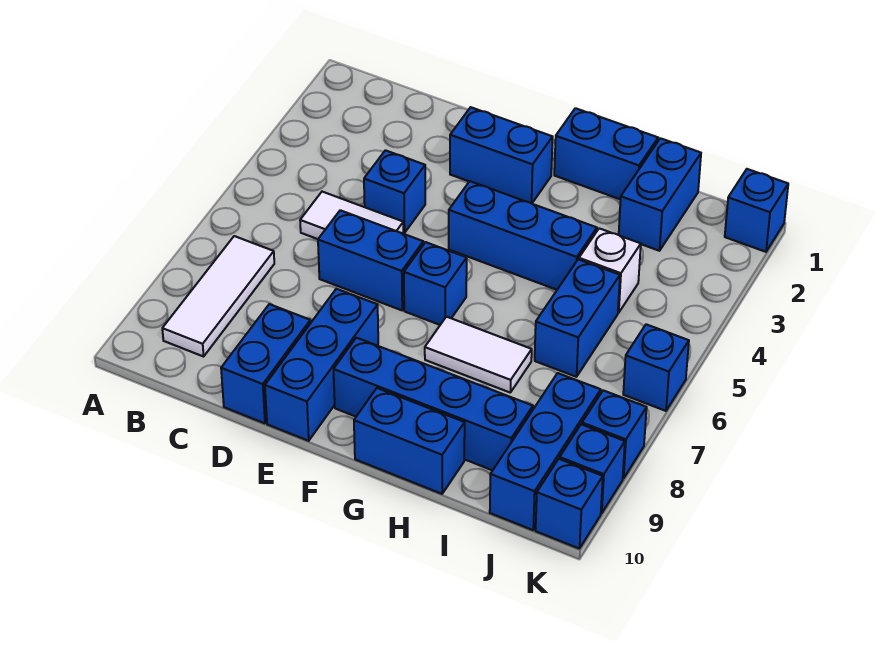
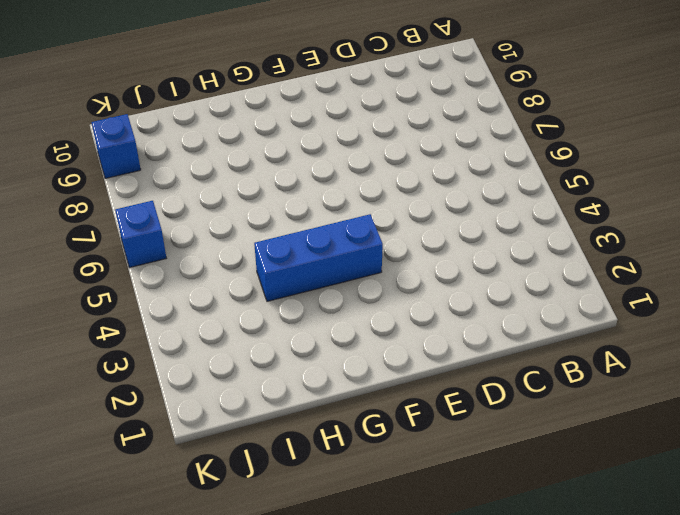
none -> white 1x3 tile [162,236,274,357]
none -> white 1x2 tile [300,192,404,239]
none -> blue 1x1 brick [364,150,425,233]

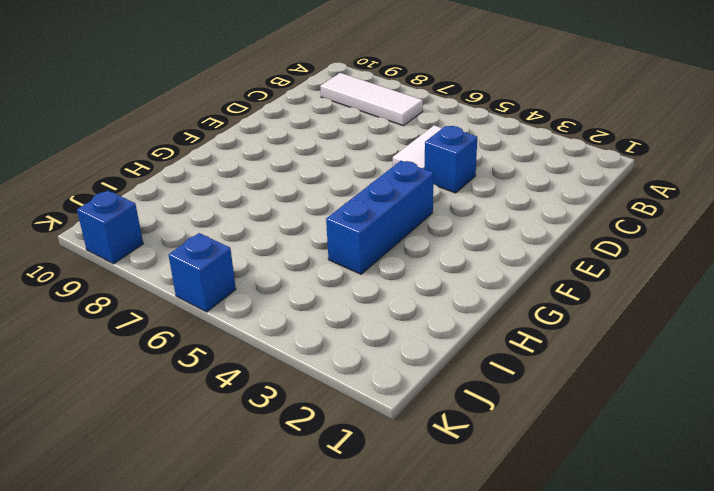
none -> blue 1x2 brick [318,210,423,310]
none -> blue 1x2 brick [221,304,311,423]
none -> blue 1x2 brick [450,107,553,203]

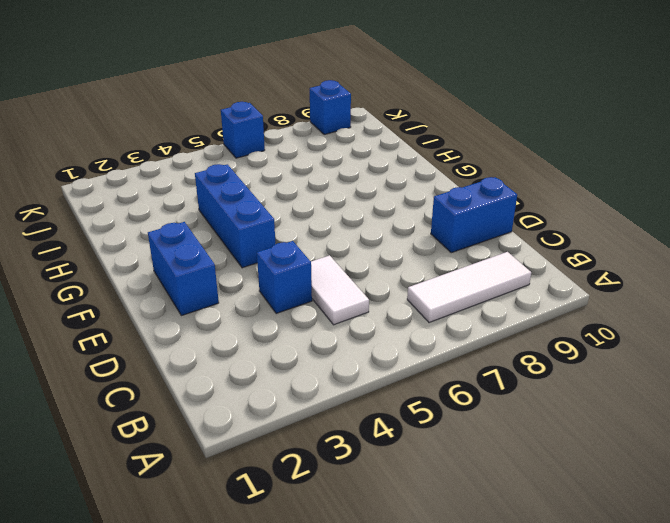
none -> blue 1x2 brick [318,210,423,310]
none -> blue 1x3 brick [265,289,378,441]
none -> blue 1x1 brick [404,242,467,325]

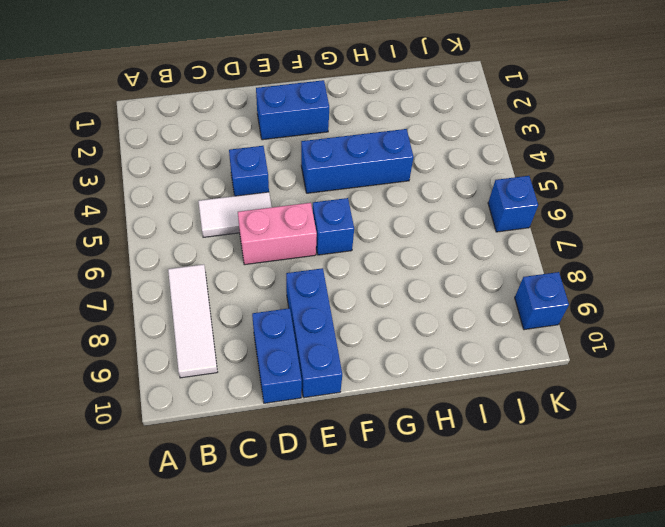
pink 1x2 brick [238,203,317,265] -> blue 1x2 brick [318,210,423,310]
none -> blue 1x4 brick [334,338,533,470]
none -> blue 1x2 brick [554,108,658,199]
none -> white 1x2 tile [425,317,532,392]

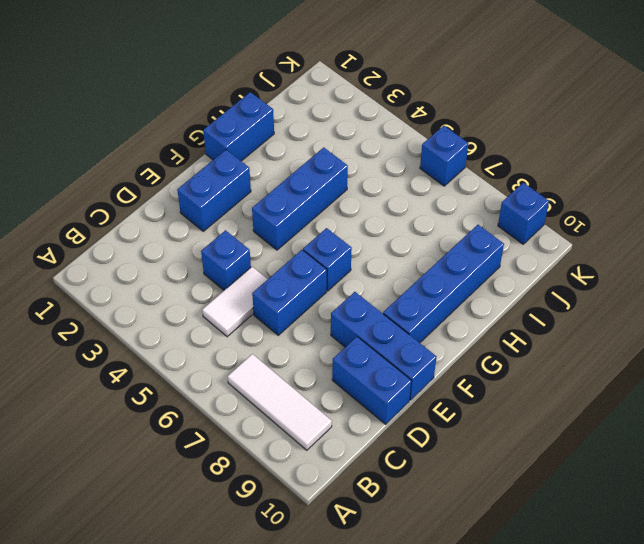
none -> white 1x2 tile [425,317,532,392]
none -> blue 1x2 brick [354,388,465,494]
none -> blue 1x2 brick [619,138,701,251]

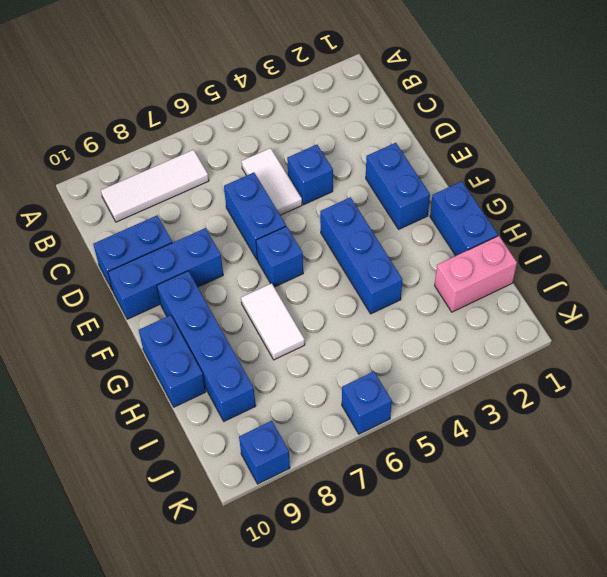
pink 1x2 brick [435,236,517,312] -> blue 1x2 brick [619,138,701,251]
none -> white 1x1 brick [579,228,641,313]
none -> blue 1x2 brick [535,259,620,377]
none -> blue 1x3 brick [490,373,601,530]

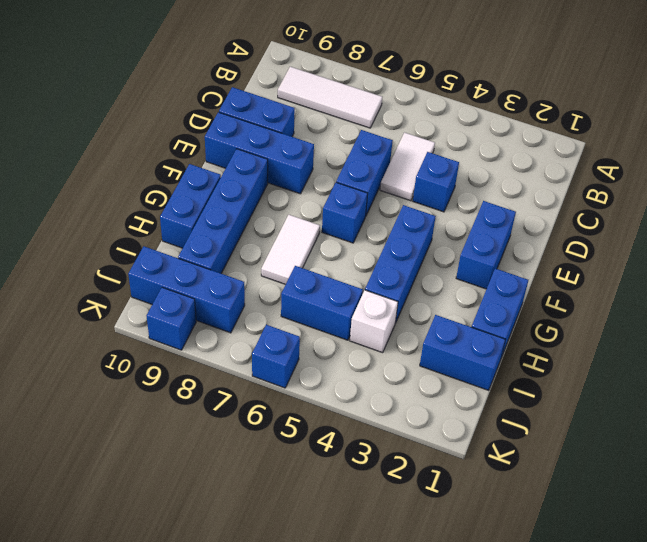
none -> blue 1x1 brick [725,169,788,252]
none -> blue 1x1 brick [582,390,647,479]
none -> blue 1x1 brick [536,459,603,549]

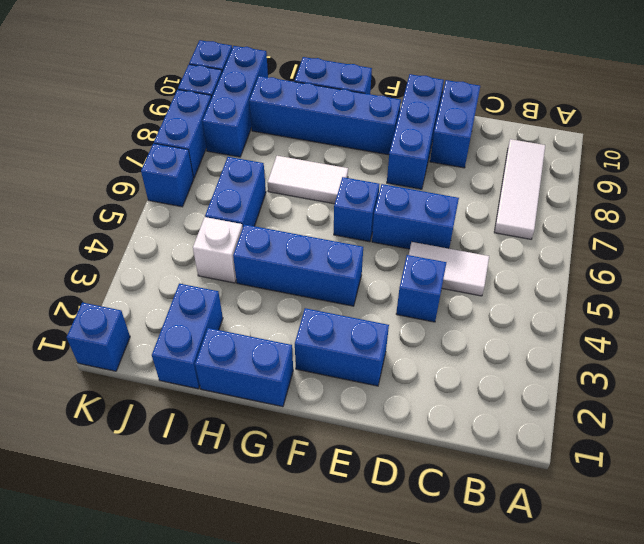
blue 1x2 brick [154,90,212,178] -> blue 1x1 brick [582,390,647,479]

